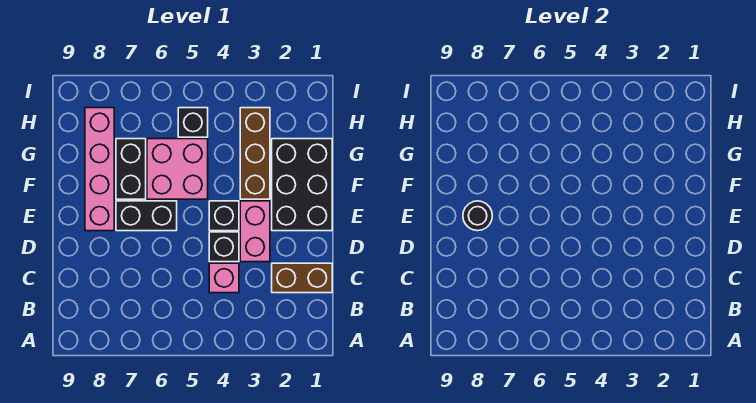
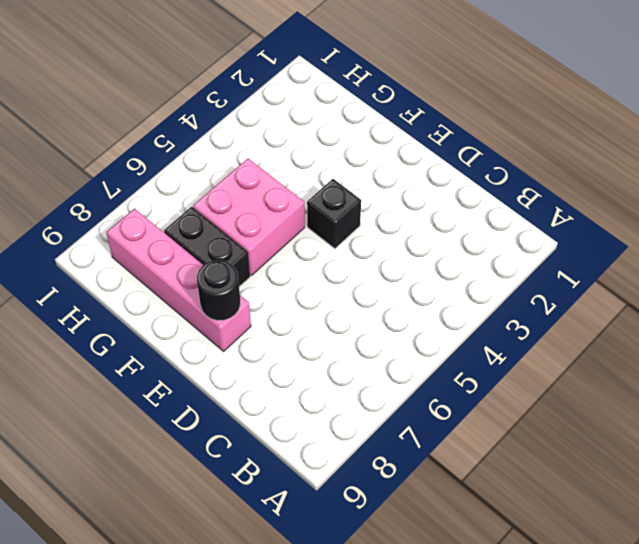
none -> brown 1x2 brick [272,263,332,293]
none -> pink 1x1 brick [209,263,239,293]
none -> pink 1x2 brick [240,201,270,262]

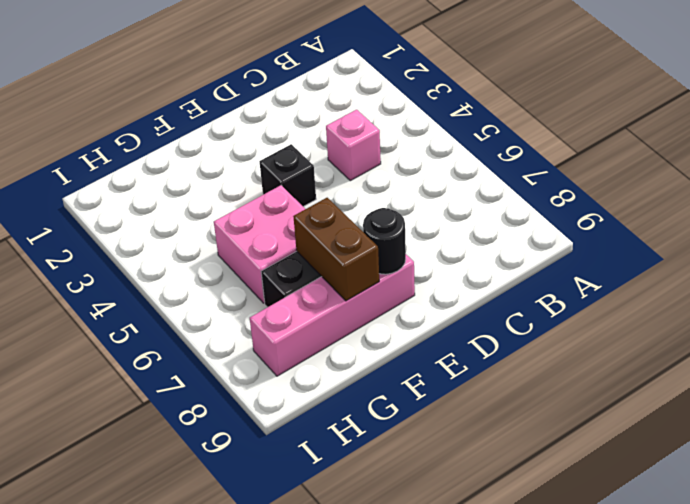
brown 1x2 brick [293,198,379,301] -> brown 1x2 brick moved to [272,263,332,293]
none -> pink 1x2 brick [240,201,270,262]
none -> black 1x1 brick [209,232,239,262]
none -> black 2x3 brick [272,139,332,231]

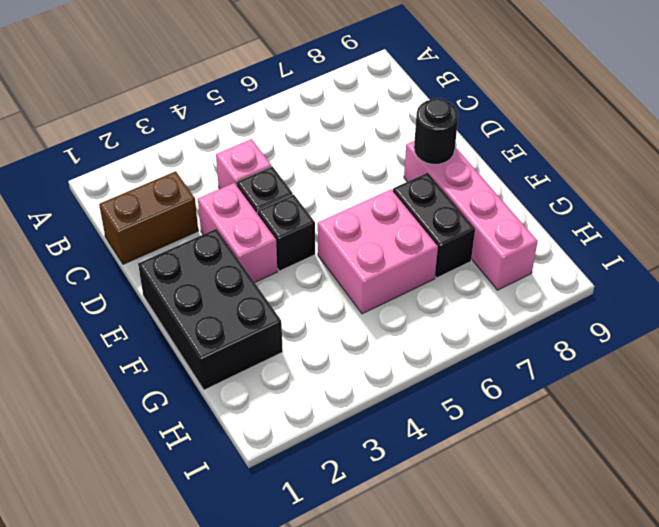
none -> black 1x2 brick [116,201,177,231]
none -> brown 1x3 brick [240,108,270,199]
none -> black 1x1 brick [178,108,208,137]

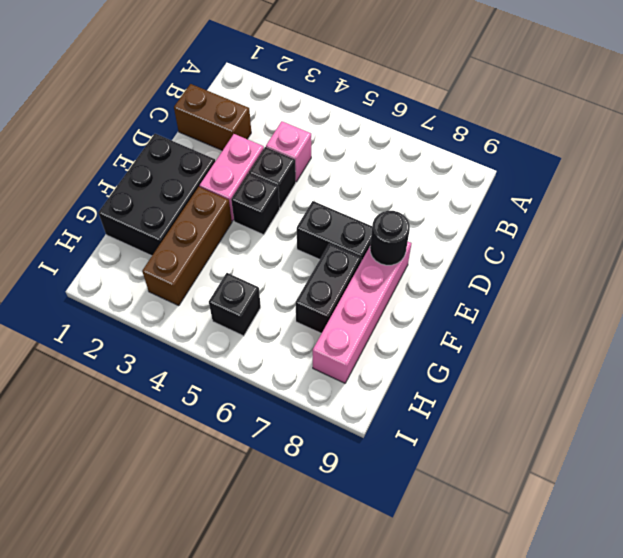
none -> pink 2x2 brick [147,139,208,199]

